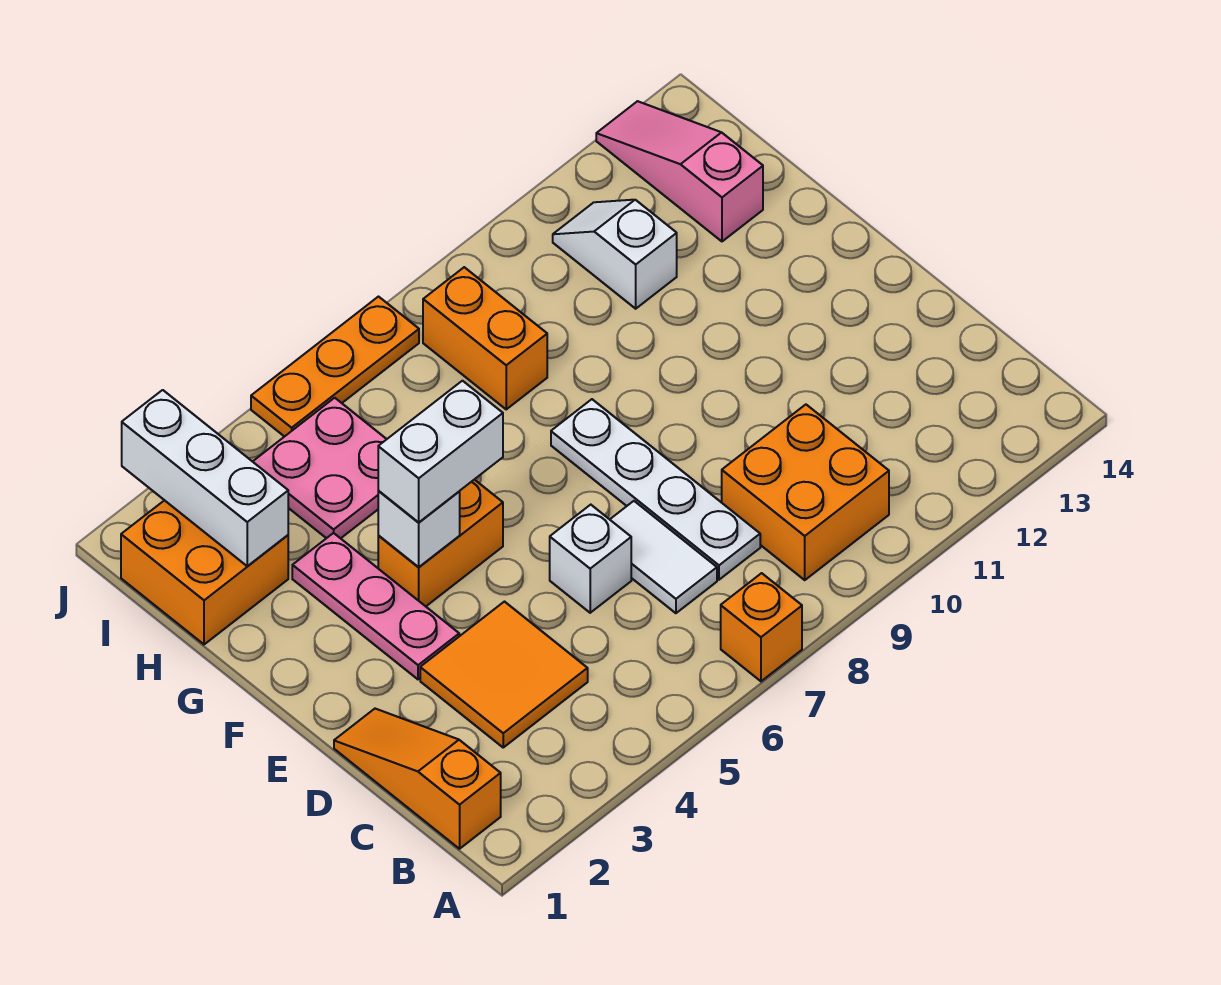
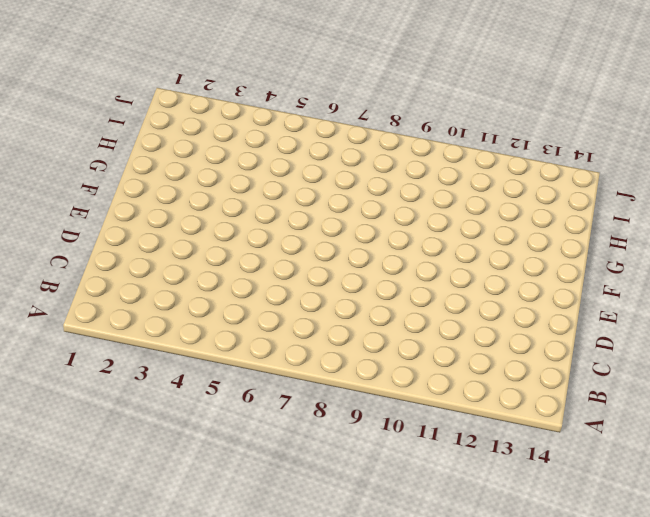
none -> orange 1x1 brick [721,573,802,681]
none -> orange 1x3 slope [334,709,501,849]
none -> orange 2x2 brick [722,405,889,580]

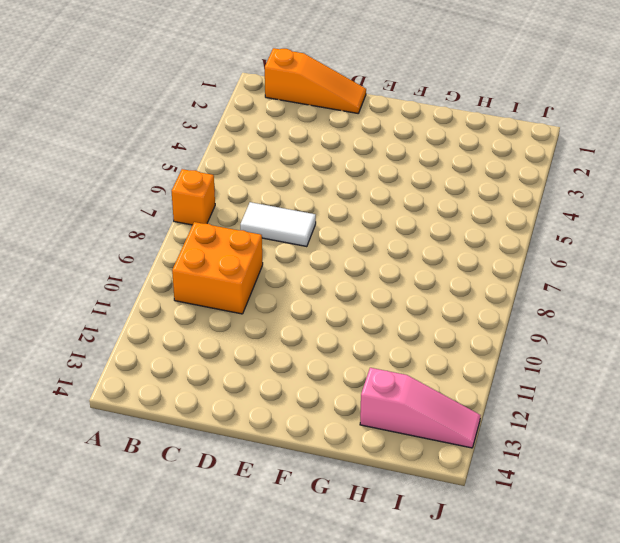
none -> orange 2x2 tile [420,602,588,747]
none -> white 1x4 plate [551,399,760,580]
none -> white 1x1 brick [550,505,631,613]

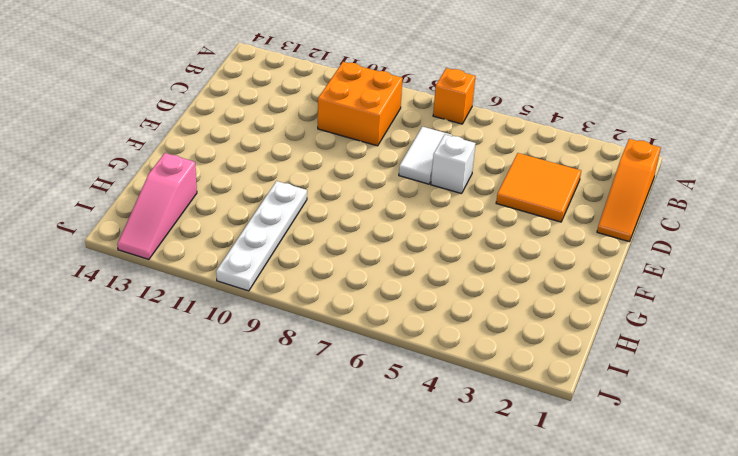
white 1x4 plate [216,181,307,291] -> white 1x4 plate moved to [551,399,760,580]
none -> pink 1x3 plate [292,533,459,679]
none -> orange 1x2 brick [378,480,503,606]
none -> orange 2x2 brick [121,500,288,644]

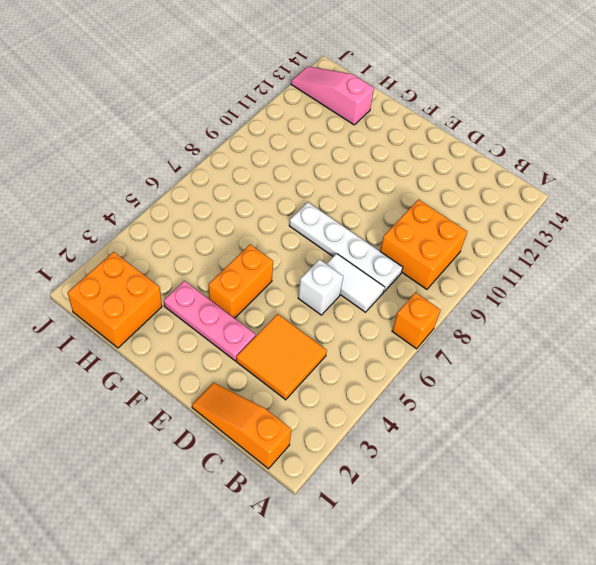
none -> pink 2x2 plate [253,398,387,538]
none -> orange 1x2 brick [423,267,547,409]
none -> white 1x2 slope [553,200,677,309]

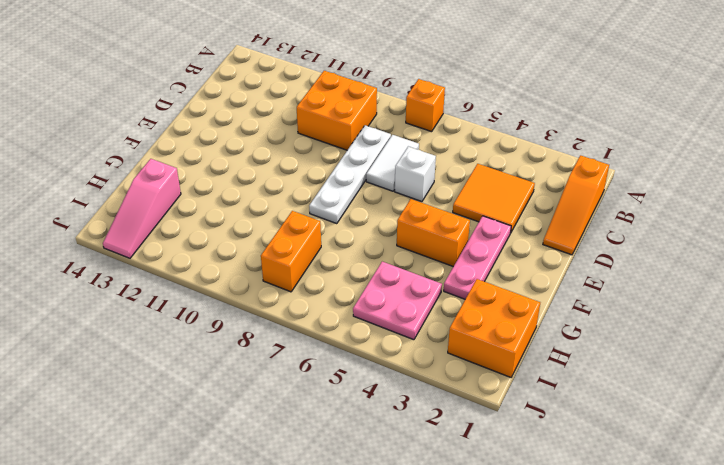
none -> white 1x2 slope [553,200,677,309]
none -> orange 1x3 plate [251,297,419,437]
none -> white 1x1 brick [378,491,460,567]

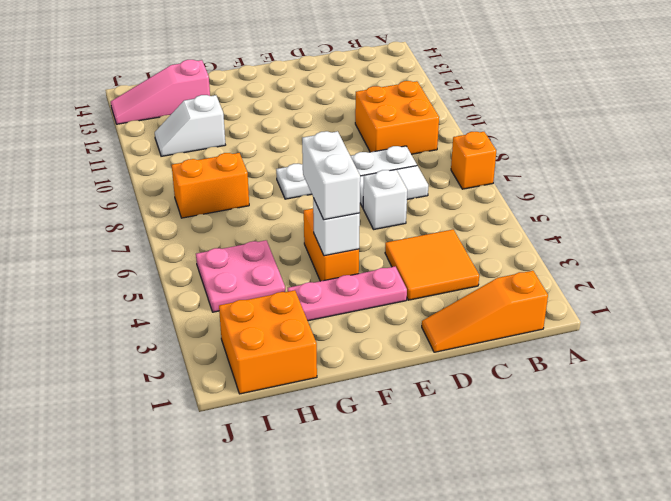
none -> orange 1x3 plate [251,297,419,437]
none -> white 1x3 brick [122,390,288,566]

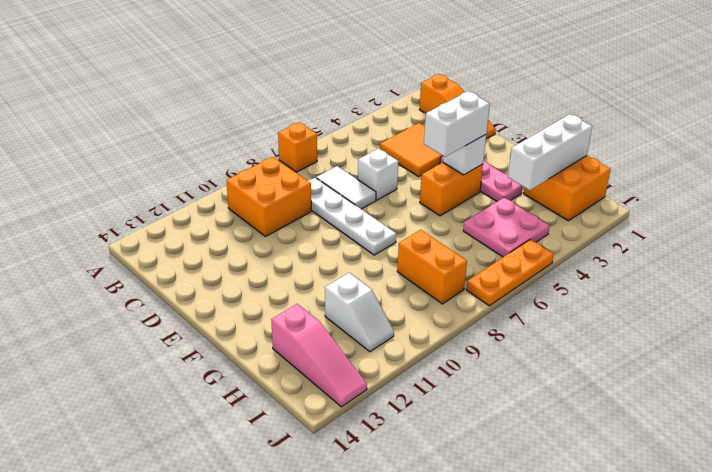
white 1x3 brick [508,114,592,190] -> white 1x3 brick turned to [122,390,288,566]

